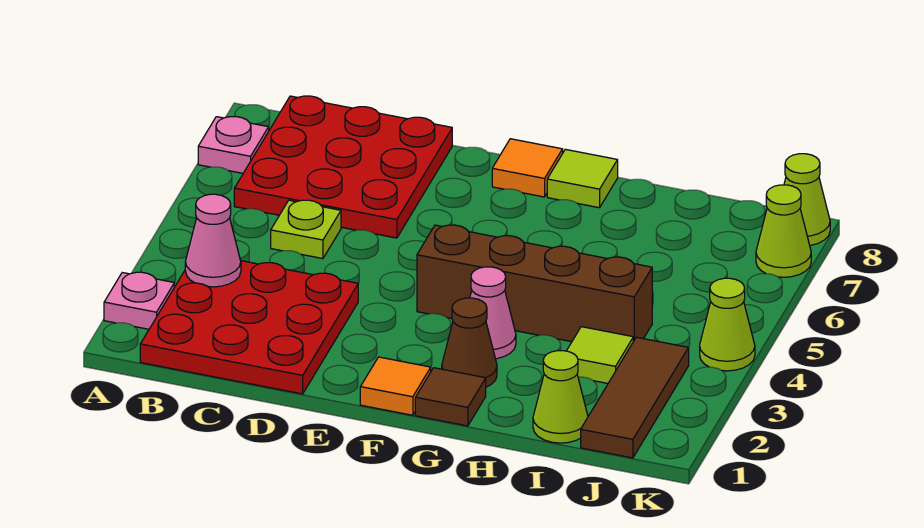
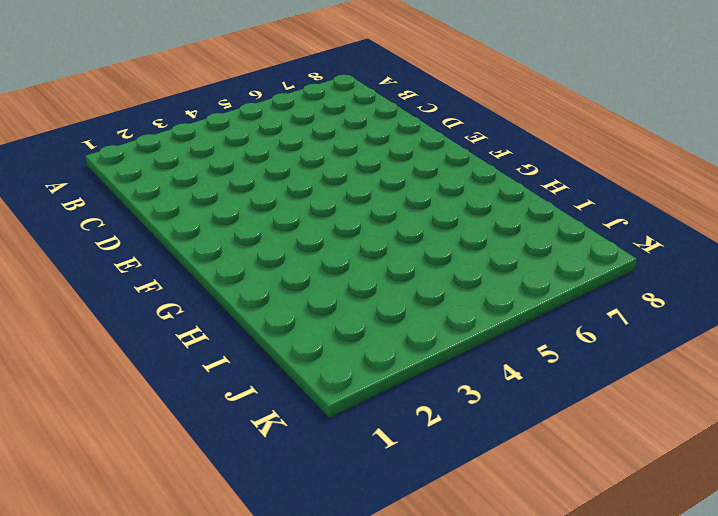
none -> pink 1x1 plate [104,272,174,329]
none -> pink 1x1 plate [198,117,269,173]
none -> red 3x3 plate [140,261,358,394]

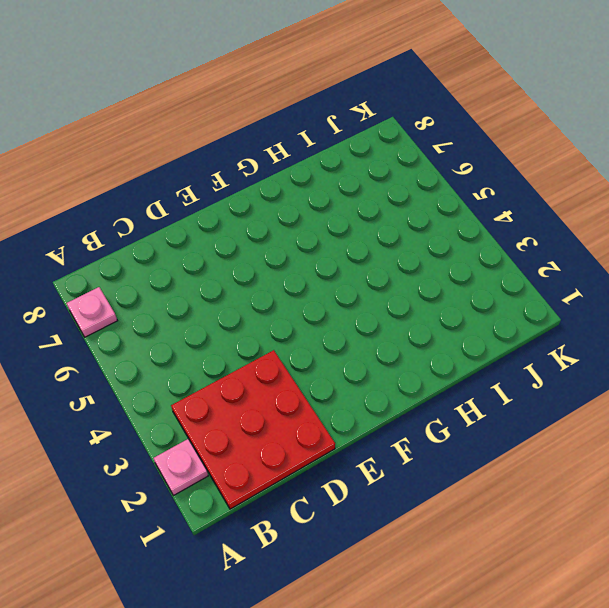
none -> red 3x3 plate [234,96,452,238]
none -> lime 1x1 plate [271,200,341,259]
none -> orange 1x1 tile [360,357,431,415]

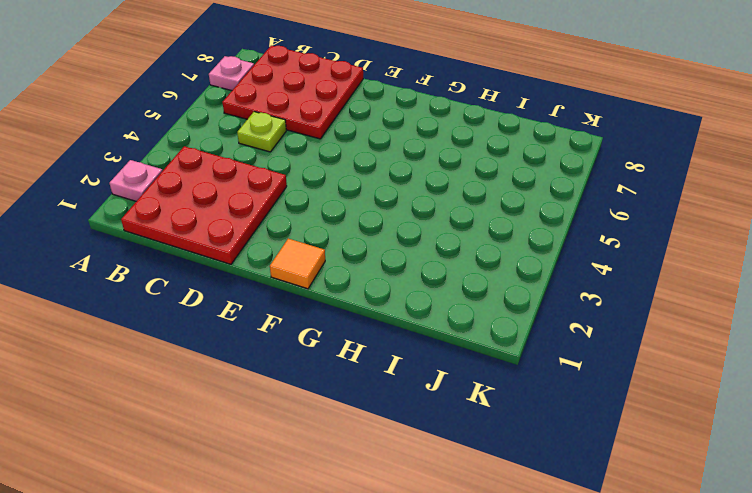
none -> brown 1x4 brick [417,225,652,342]
none -> orange 1x1 tile [492,139,563,197]
none -> brown 1x1 tile [415,368,486,426]

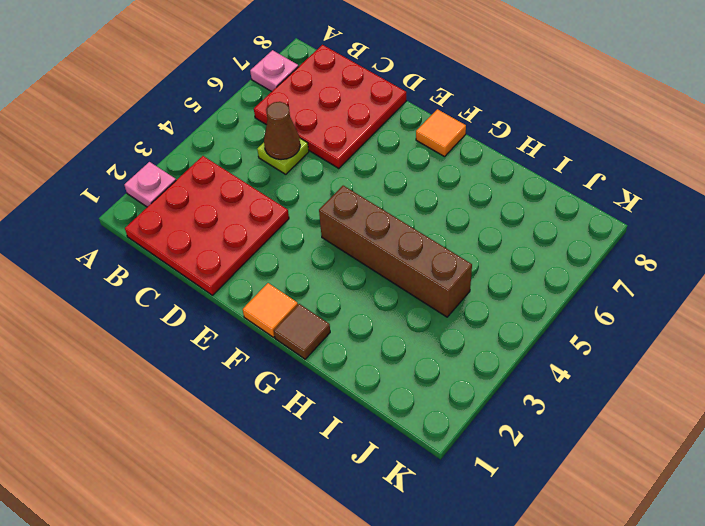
brown 1x1 cone [264,102,300,160] -> brown 1x1 cone moved to [442,298,497,387]
none -> pink 1x1 cone [470,267,516,359]
none -> lime 1x1 tile [547,149,618,208]
none -> lime 1x1 cone [533,351,588,443]

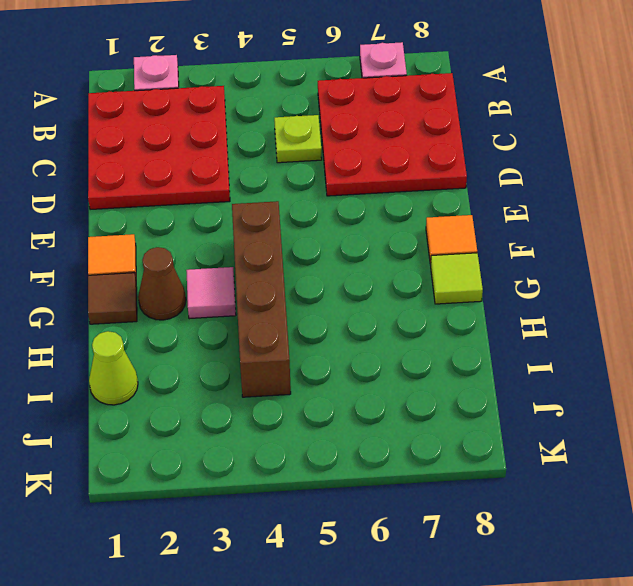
pink 1x1 tile [186,267,236,319] -> pink 1x1 cone [470,267,516,359]
none -> lime 1x1 tile [567,327,633,383]
none -> brown 1x3 tile [581,337,689,458]
none -> lime 1x1 cone [700,278,755,371]

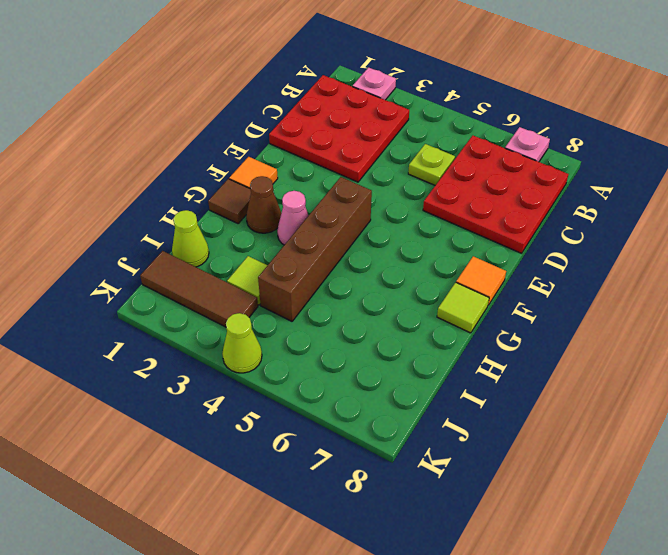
none -> lime 1x1 cone [756,185,811,277]
none -> lime 1x1 cone [784,154,830,246]
none -> pink 1x1 cone [185,194,241,287]

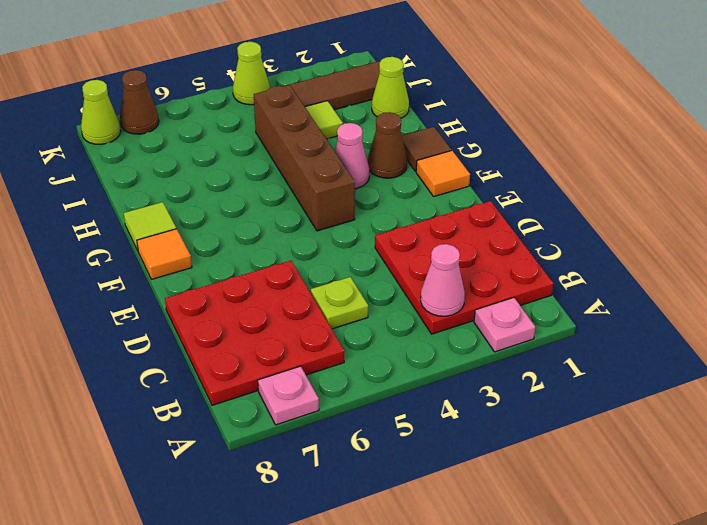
brown 1x1 cone [120,70,159,134] -> lime 1x1 cone [756,185,811,277]

